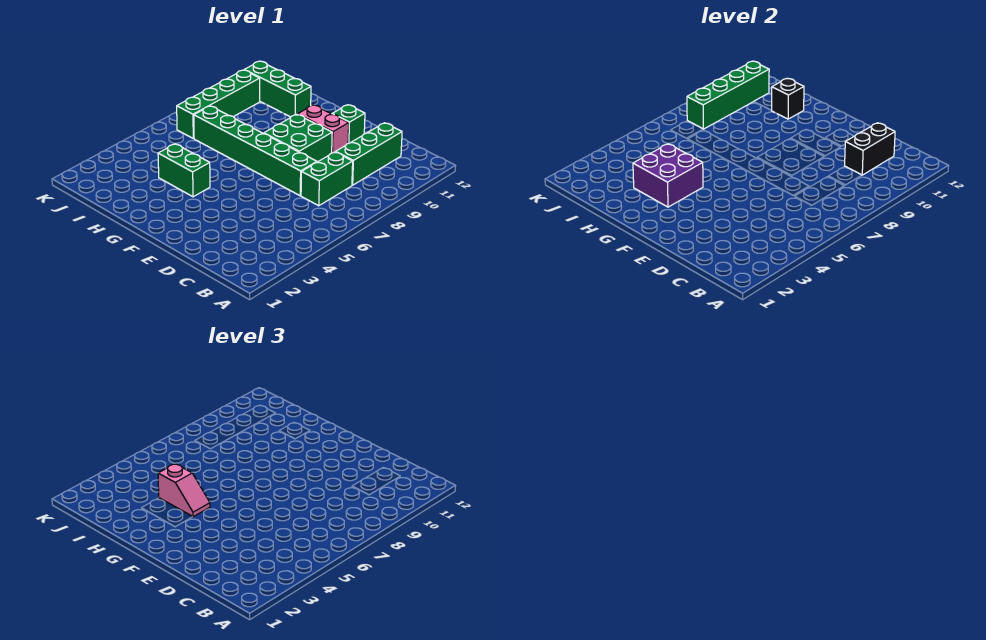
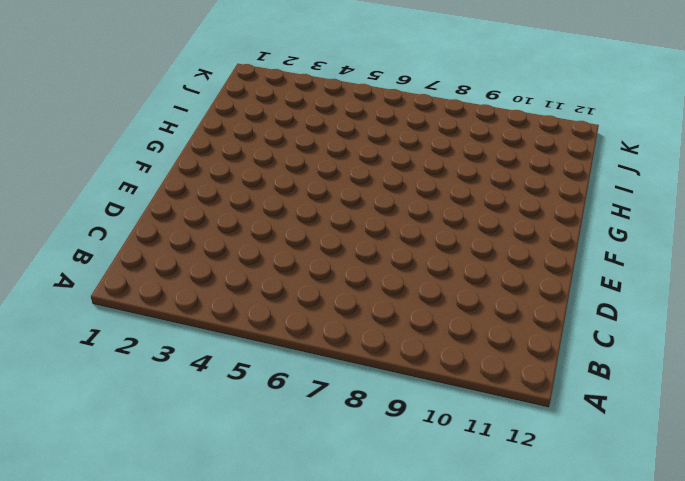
none -> green 1x2 brick [301,152,353,206]
none -> green 1x3 brick [336,123,402,185]
none -> green 1x6 brick [194,106,317,196]

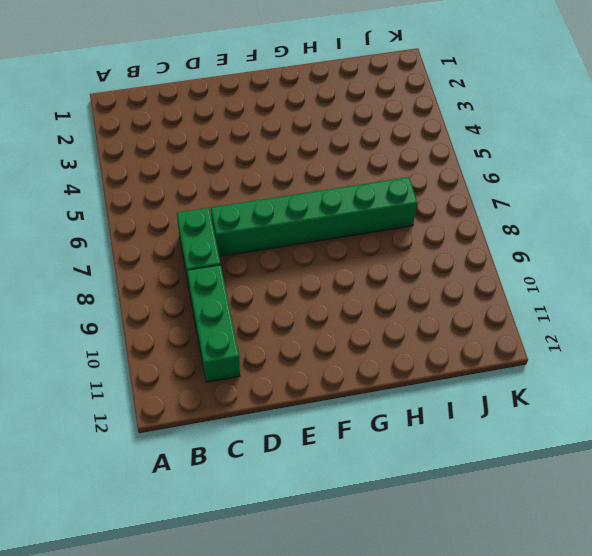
none -> green 2x2 brick [264,114,332,162]
none -> pink 1x2 brick [298,105,349,153]
none -> green 1x1 brick [332,105,365,143]

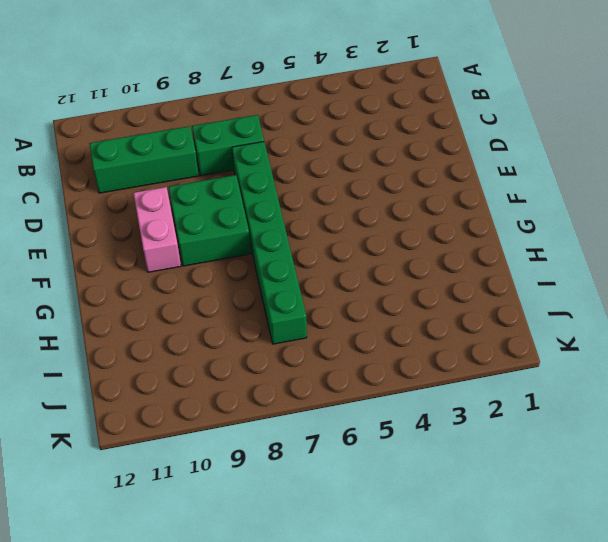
none -> green 1x1 brick [332,105,365,143]
none -> green 1x2 brick [158,144,210,197]
none -> green 1x3 brick [245,61,311,117]

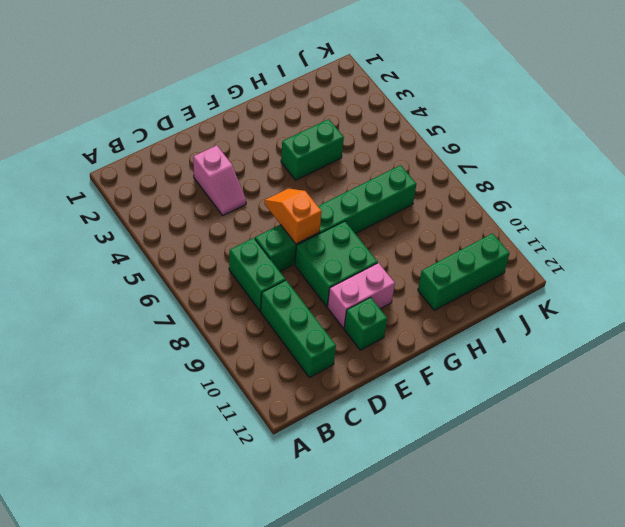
pink 1x2 slope [193,145,246,215] -> pink 1x2 slope turned to [158,464,210,517]
orange 1x2 slope [264,189,322,244] -> none
none -> green 1x4 brick [177,70,260,138]
none -> black 1x2 brick [845,123,895,175]
none -> purple 2x2 brick [633,144,703,207]

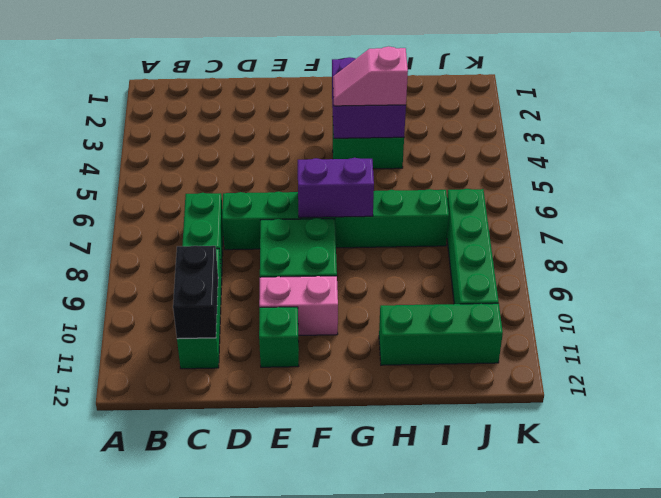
purple 1x2 brick [298,158,374,218] -> none
none -> black 1x1 brick [771,78,804,119]
none -> green 1x4 brick [687,61,769,129]

